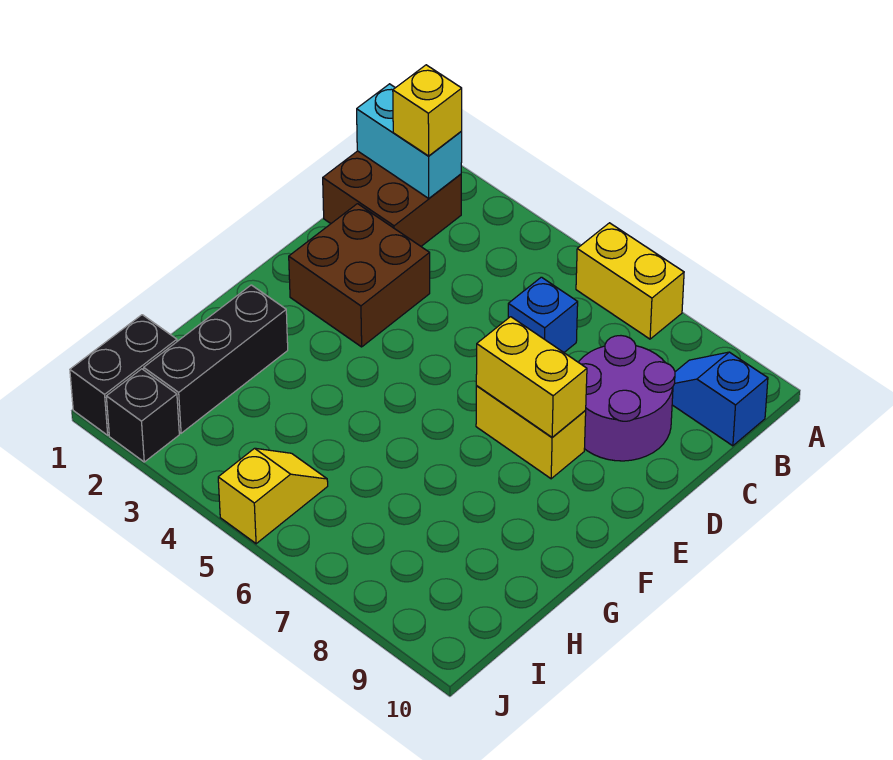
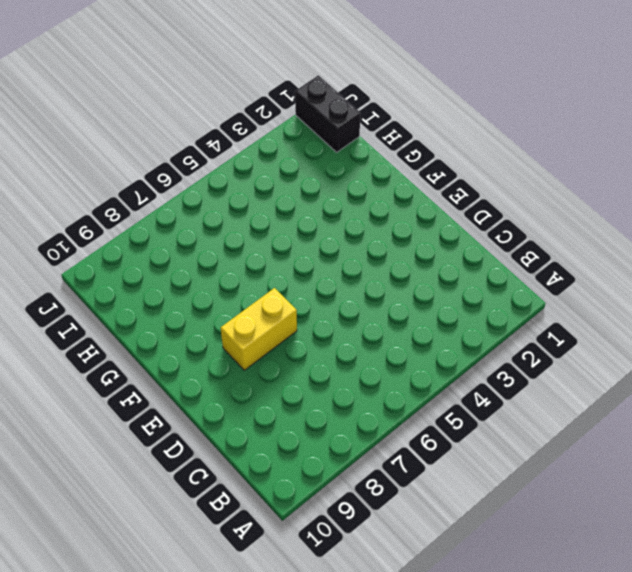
none -> yellow 1x2 brick [576,223,684,339]
none -> brown 2x2 brick [323,151,461,246]
none -> blue 1x2 slope [672,352,768,446]

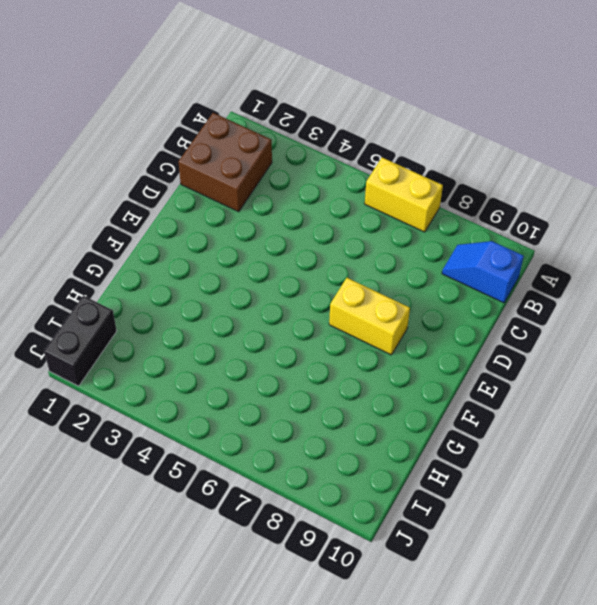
none -> blue 1x1 brick [508,277,578,352]
none -> purple 2x2 round brick [578,336,675,461]
none -> brown 2x2 brick [289,204,430,347]

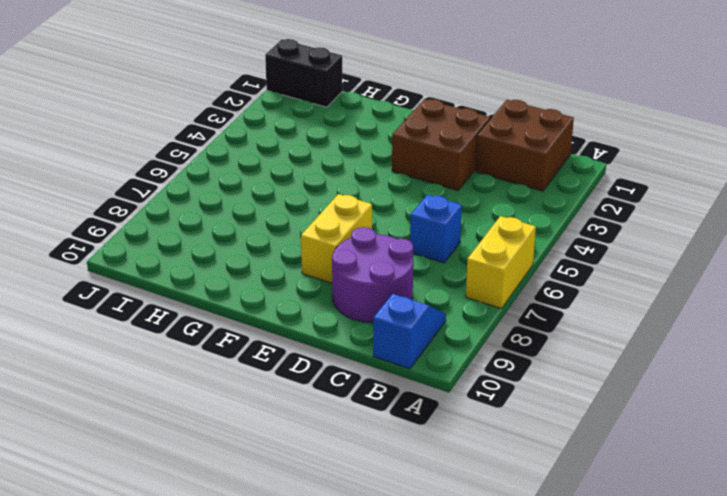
none -> black 1x3 brick [144,285,288,433]
none -> yellow 1x2 slope [218,448,328,544]
none -> black 1x1 brick [106,369,179,462]

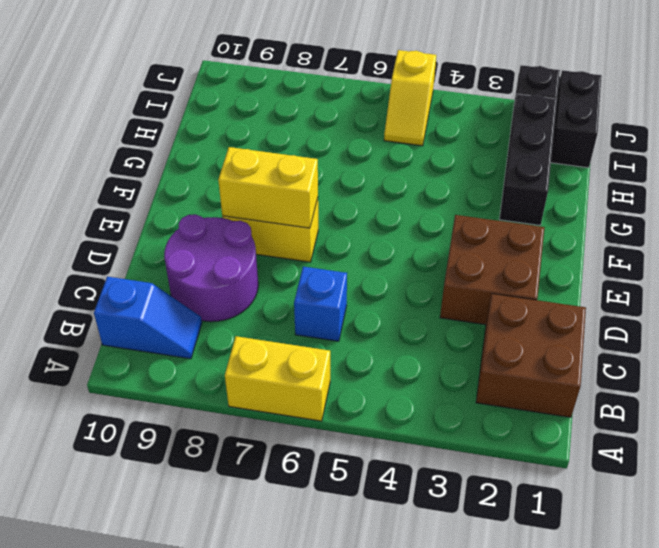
none -> cyan 1x2 brick [357,84,462,198]
none -> yellow 1x1 brick [393,65,462,156]

